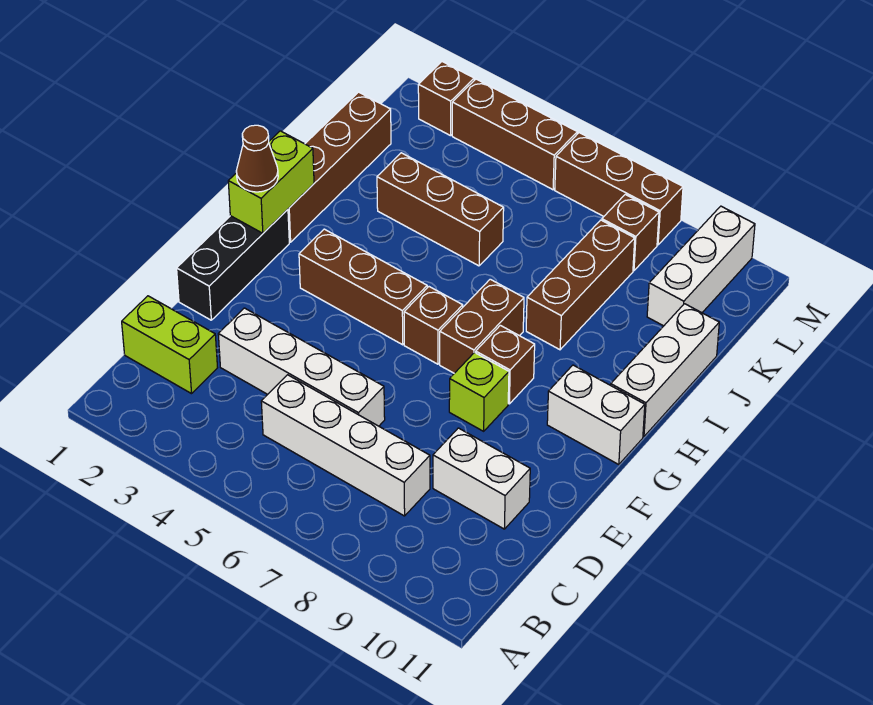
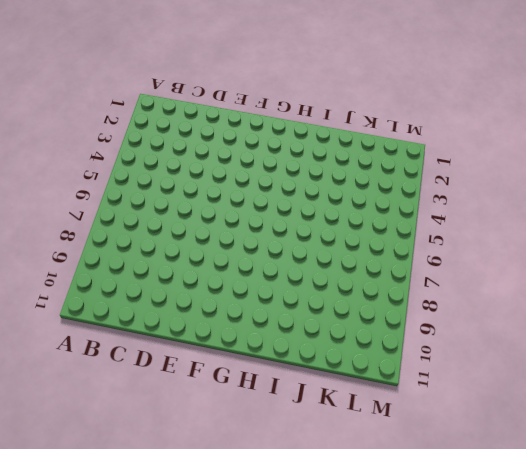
none -> lime 1x2 brick [122,296,218,394]
none -> white 1x4 brick [261,375,430,516]
none -> white 1x4 brick [218,308,385,426]

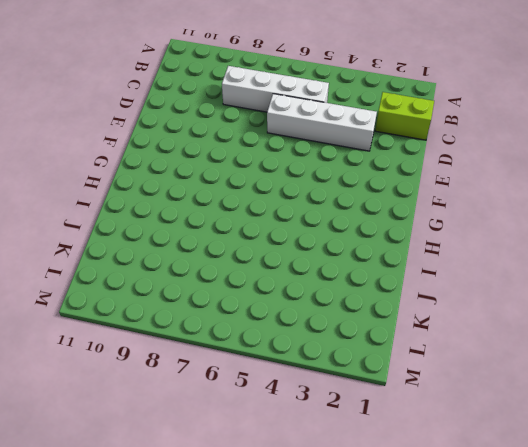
none -> white 1x2 brick [433,428,530,529]
none -> black 1x3 brick [177,209,289,320]
none -> lime 1x1 brick [449,353,509,431]

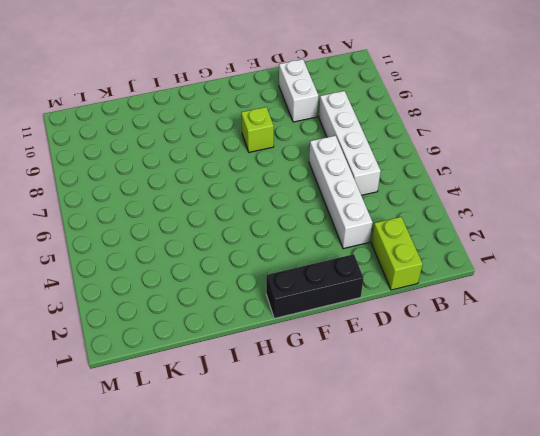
none -> brown 1x3 brick [299,229,427,345]
none -> brown 1x1 brick [404,287,463,364]
none -> brown 1x2 brick [440,279,524,373]

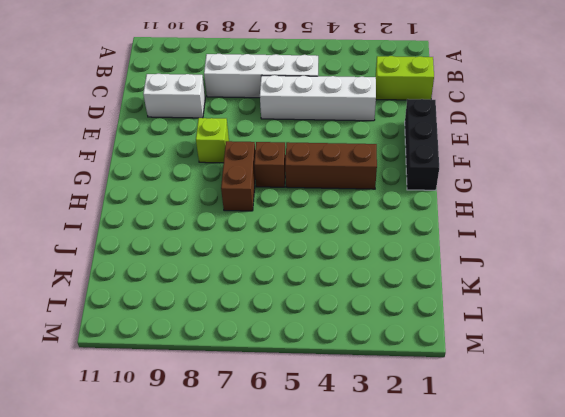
none -> brown 1x1 brick [476,325,535,404]
none -> white 1x2 brick [547,365,645,465]
none -> brown 1x4 brick [288,92,391,242]

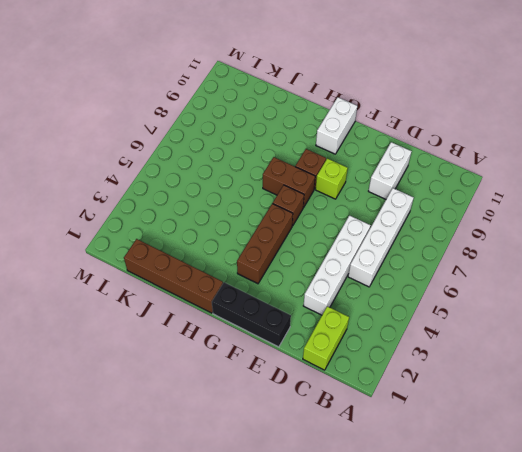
none -> white 1x3 brick [611,304,719,437]
none -> brown 1x3 brick [526,220,635,350]
none -> brown 1x3 brick [377,153,504,266]

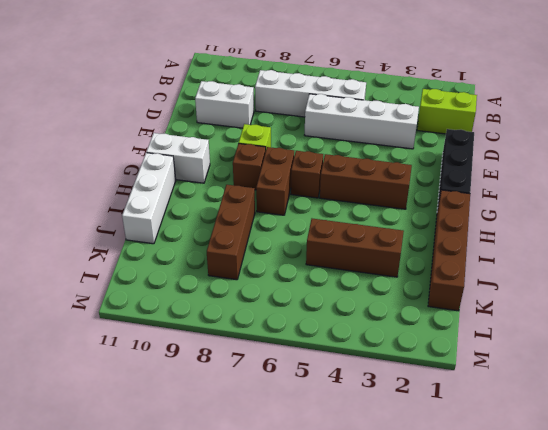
none -> white 1x3 brick [647,206,755,326]
none -> brown 1x1 brick [602,194,659,271]
none -> brown 1x1 brick [418,62,474,136]

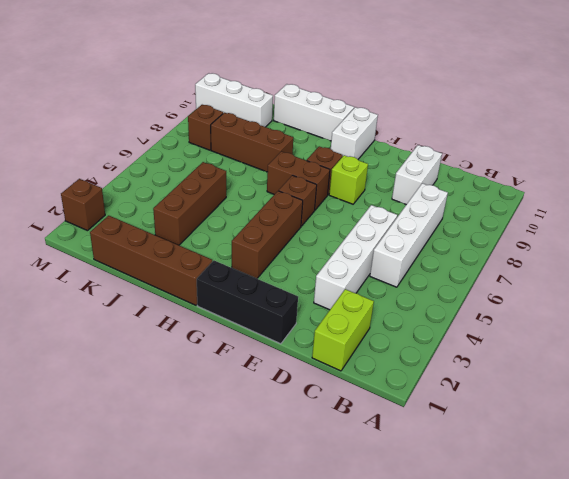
none -> brown 1x3 brick [452,79,577,190]
none -> brown 1x3 brick [555,133,683,245]
none -> lime 1x2 brick [228,131,314,233]

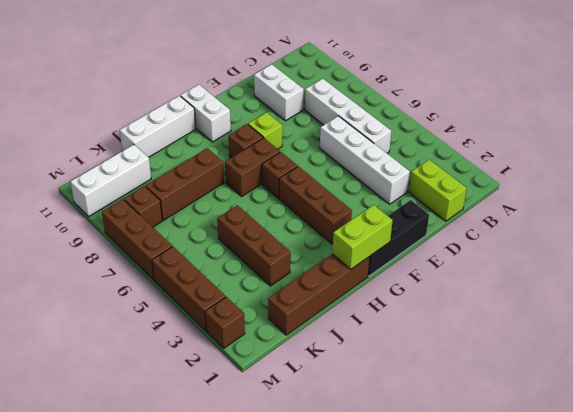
none -> brown 1x1 cone [236,125,278,192]

